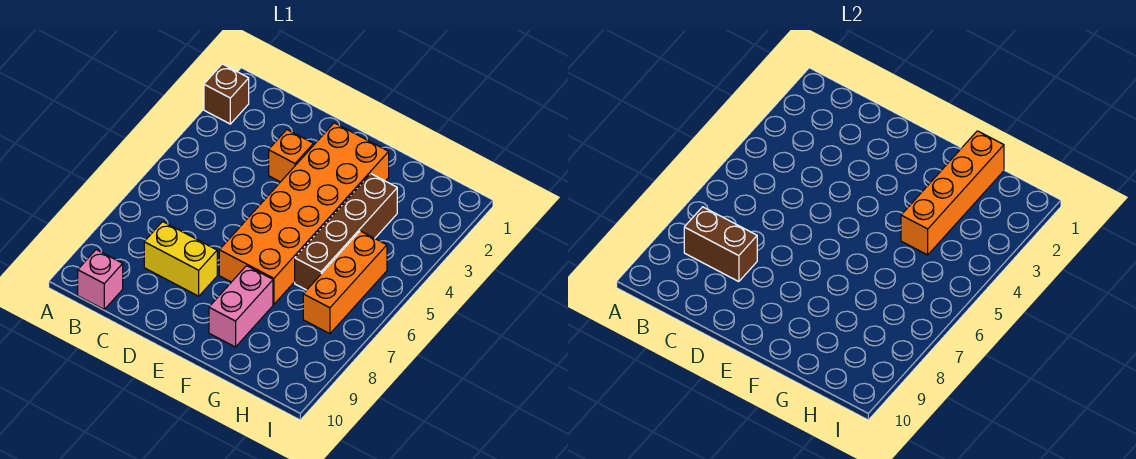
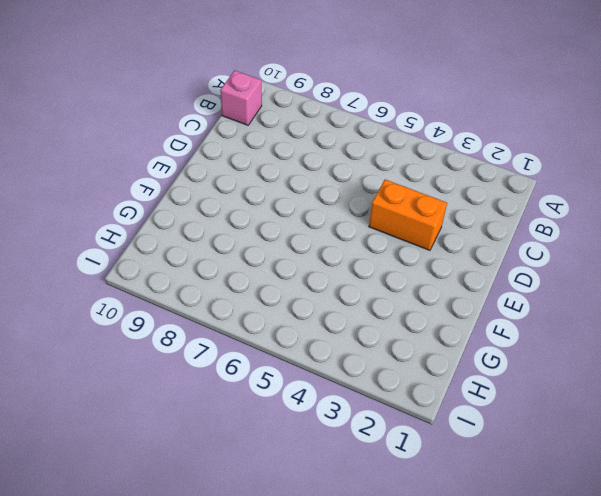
orange 1x2 brick [369,180,447,250] -> orange 1x1 brick [269,130,313,182]
none -> brown 1x1 brick [204,64,249,124]
none -> yellow 1x2 brick [144,222,217,296]

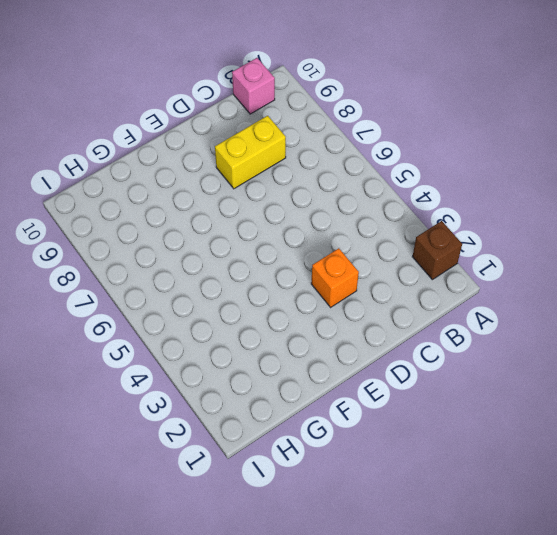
none -> orange 2x6 brick [219,123,389,304]
none -> pink 1x2 brick [209,266,273,347]

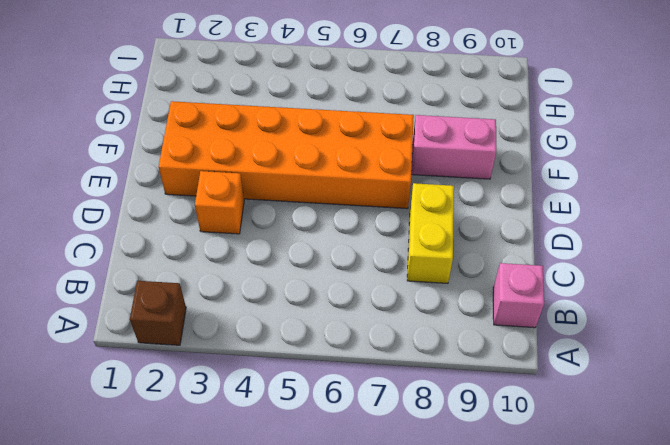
none -> brown 1x4 brick [295,174,397,290]
none -> orange 1x3 brick [303,231,387,334]

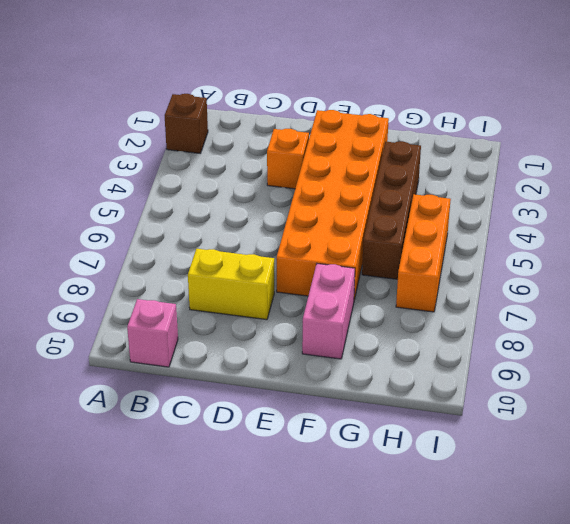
none -> brown 1x2 brick [684,207,757,282]
none -> orange 1x4 brick [901,131,1004,255]

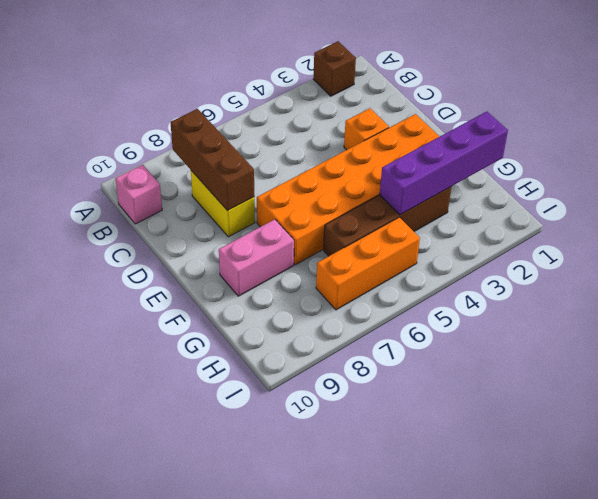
brown 1x3 brick [170,109,254,211] -> brown 1x2 brick [684,207,757,282]
purple 1x4 brick [380,112,508,215] -> orange 1x4 brick [901,131,1004,255]

